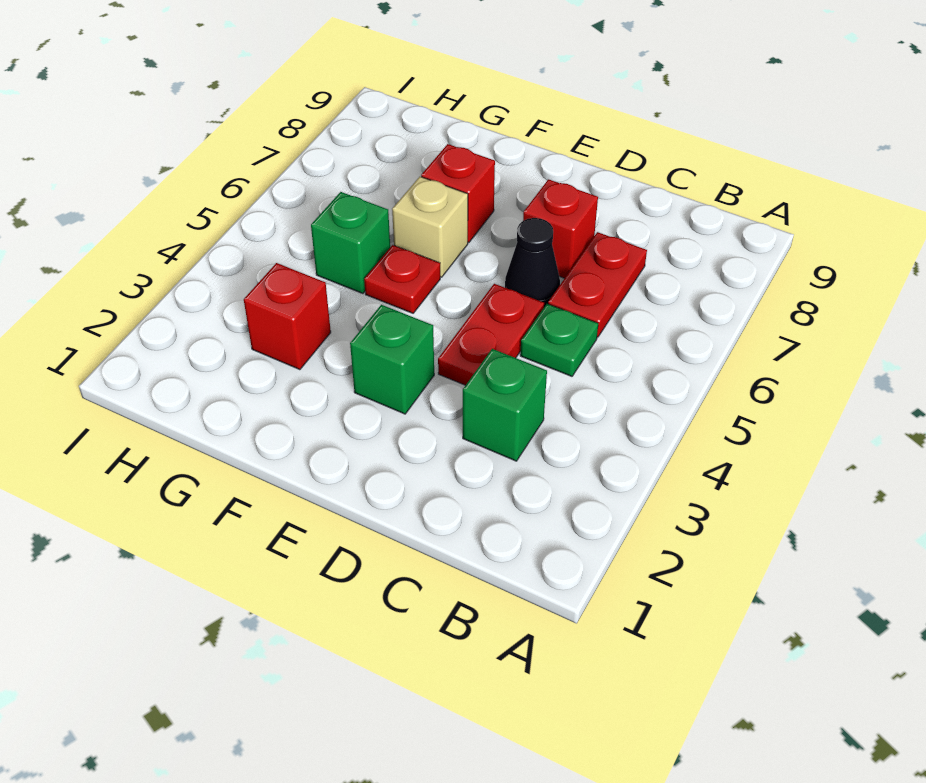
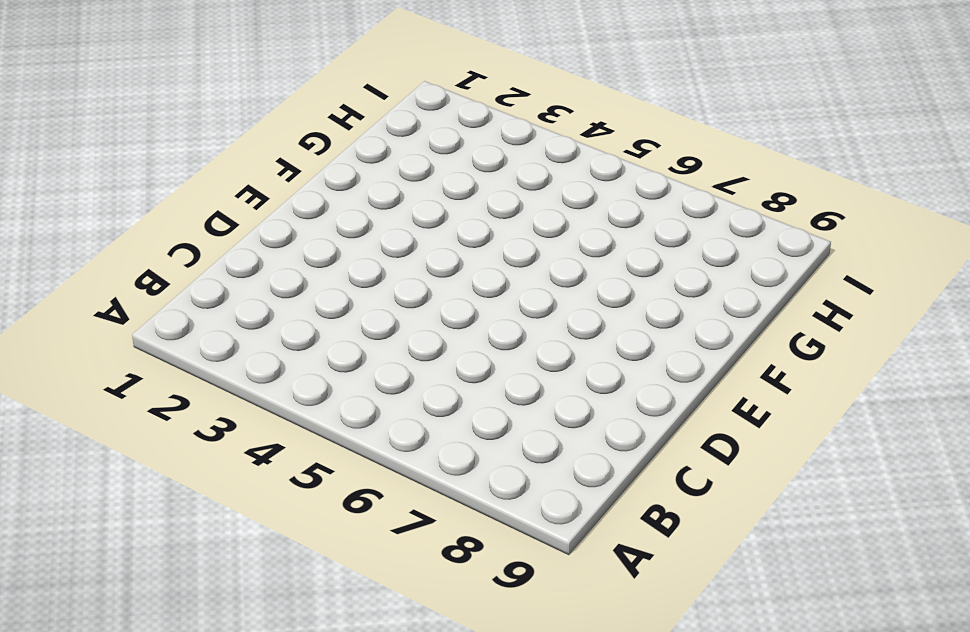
none -> green 1x1 brick [463,349,547,461]
none -> green 1x1 plate [520,304,598,376]
none -> red 1x2 plate [548,232,647,337]

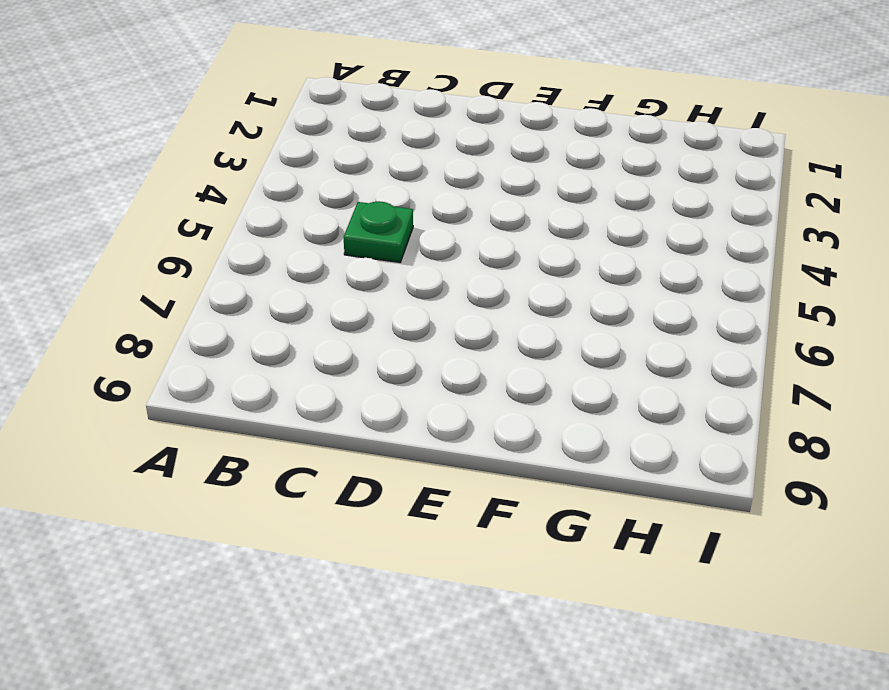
none -> green 1x1 brick [463,349,547,461]
none -> red 1x2 plate [548,232,647,337]
none -> red 1x2 plate [438,284,544,385]

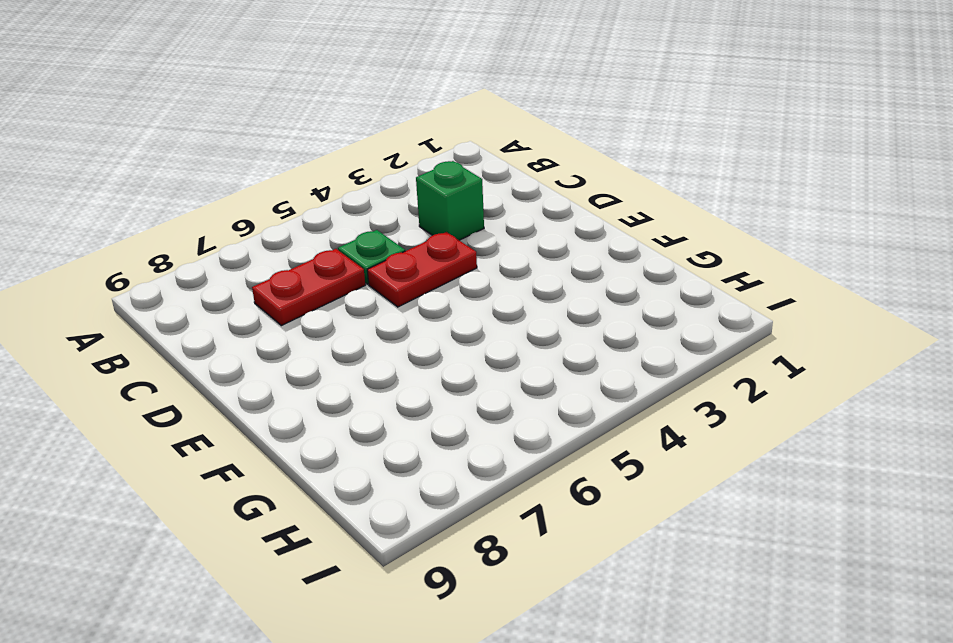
none -> black 1x1 cone [505,218,560,307]
none -> red 1x1 brick [523,179,598,278]
none -> green 1x1 brick [350,305,434,414]

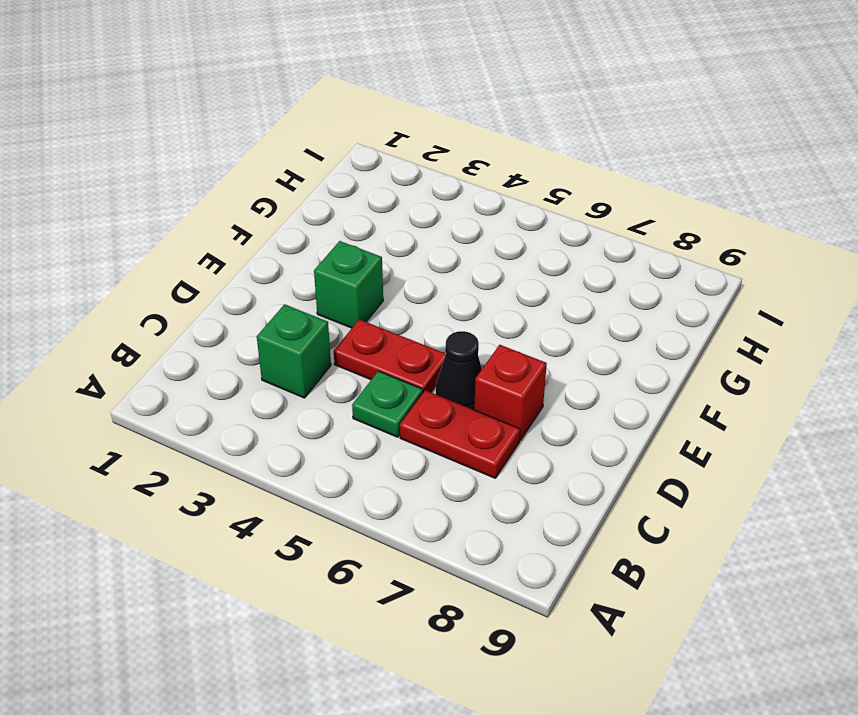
none -> red 1x1 plate [364,245,440,313]
none -> tan 1x1 brick [392,177,468,277]
none -> red 1x1 brick [421,144,495,243]

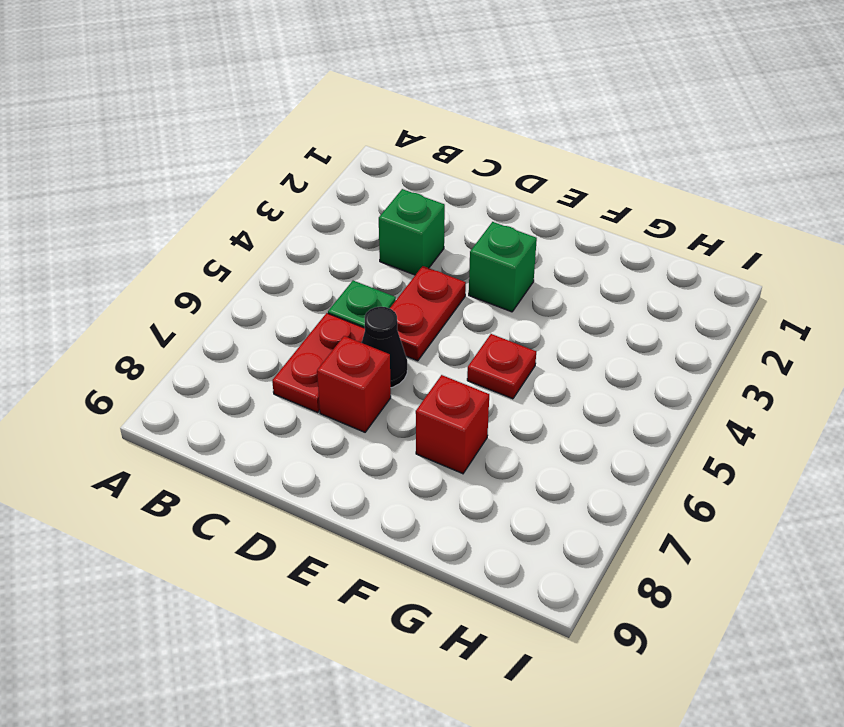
none -> tan 1x1 brick [392,177,468,277]
none -> red 1x1 brick [244,263,331,370]
none -> green 1x1 brick [311,192,390,294]

